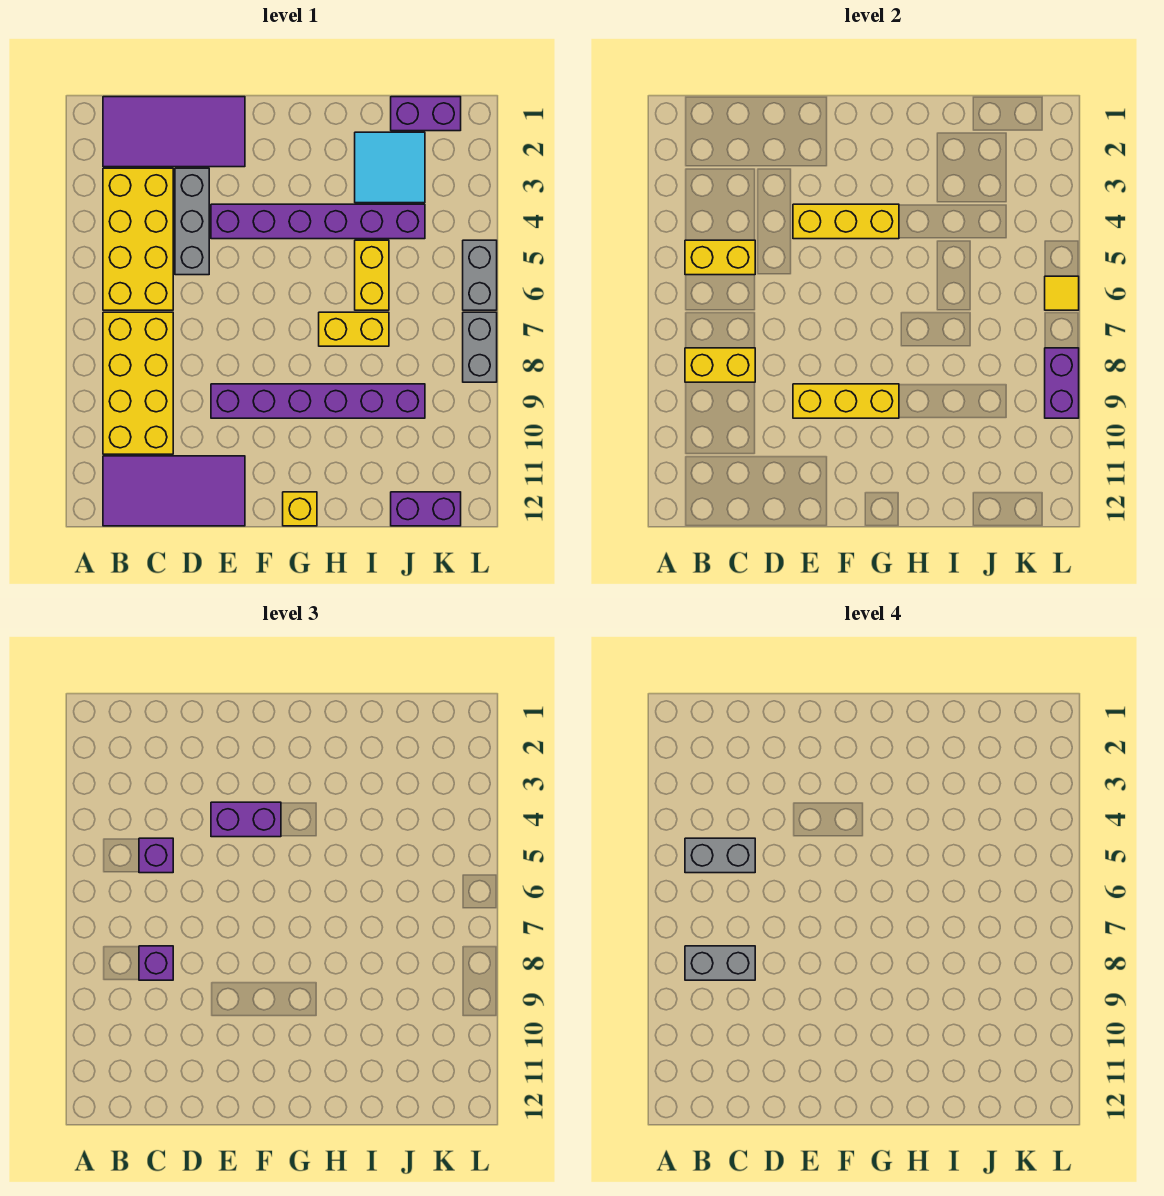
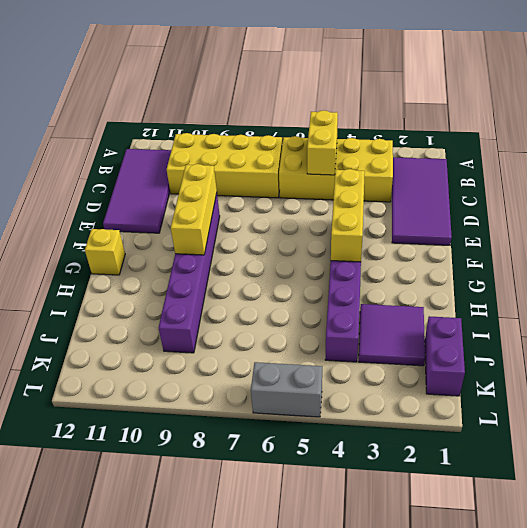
purple 2x2 tile [359,304,425,366] -> cyan 2x2 tile [355,132,425,203]
none -> grey 1x3 brick [175,168,209,275]
none -> yellow 1x2 brick [319,312,389,346]
none -> yellow 1x2 brick [355,240,389,310]

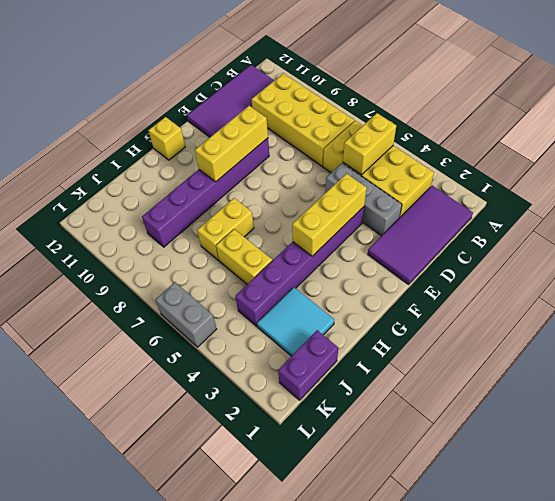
none -> purple 1x2 brick [391,492,461,526]
none -> grey 1x2 brick [463,312,497,382]
none -> yellow 1x2 brick [685,348,755,382]

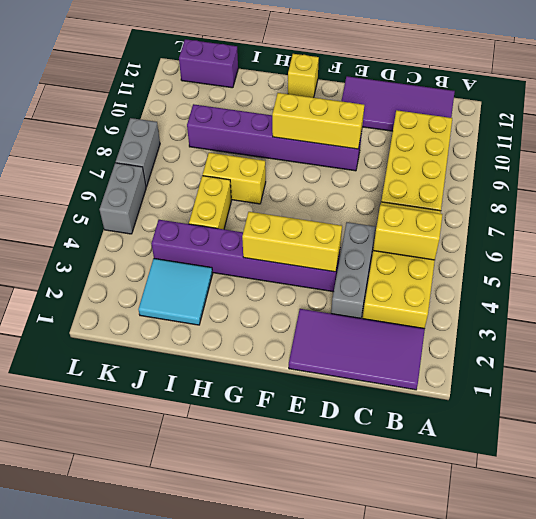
none -> purple 1x2 brick [391,97,461,131]
none -> yellow 1x2 brick [685,348,755,382]
none -> yellow 1x1 tile [1045,276,1079,310]

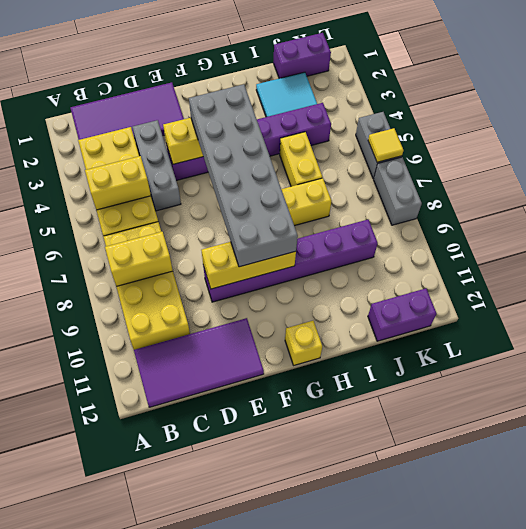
grey 2x6 brick [189,84,298,267] -> purple 1x2 brick [211,802,281,837]
none -> purple 1x2 brick [1045,348,1079,418]
none -> purple 1x1 brick [139,838,173,873]
none -> purple 1x1 brick [139,946,173,980]

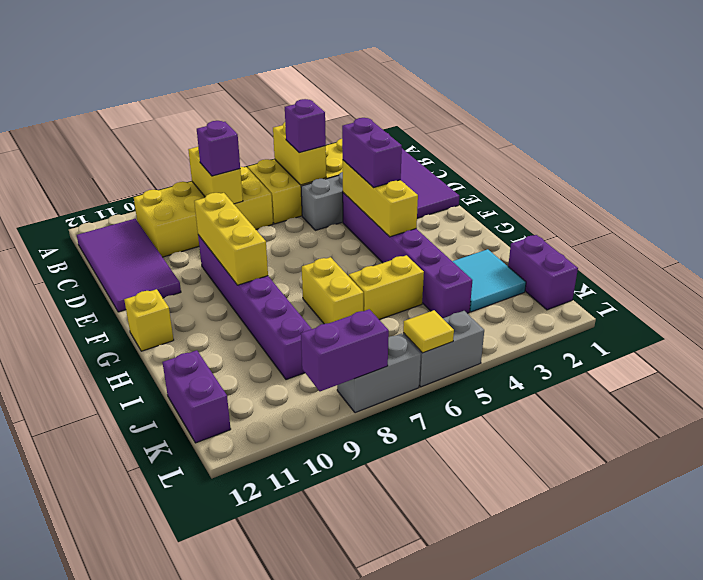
none -> grey 1x2 brick [685,838,755,873]
none -> grey 1x2 brick [685,946,755,980]

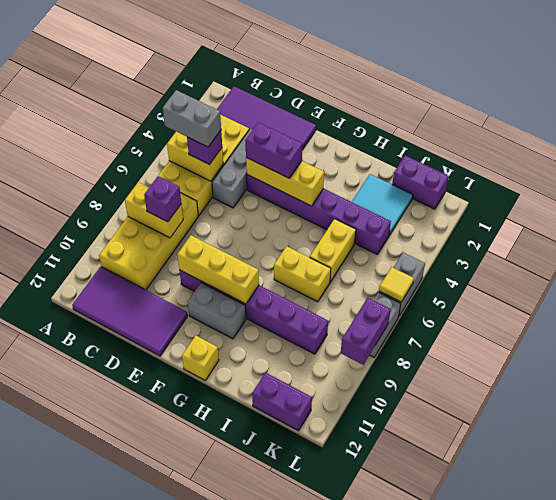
grey 1x2 brick [188,283,246,339] -> grey 1x2 brick moved to [685,946,755,980]

